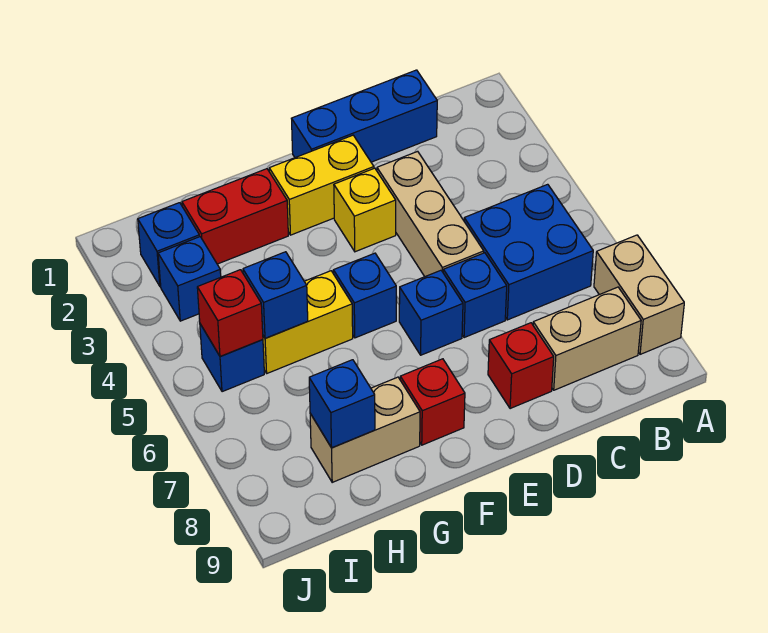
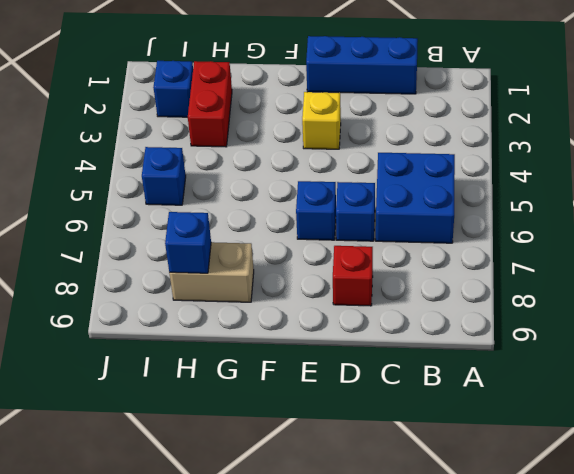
red 1x2 brick [188,61,232,147] -> red 1x2 brick turned to [182,169,288,264]
none -> tan 1x2 brick [594,235,684,354]
none -> tan 1x2 brick [533,287,641,390]
none -> tan 1x3 brick [377,151,484,276]

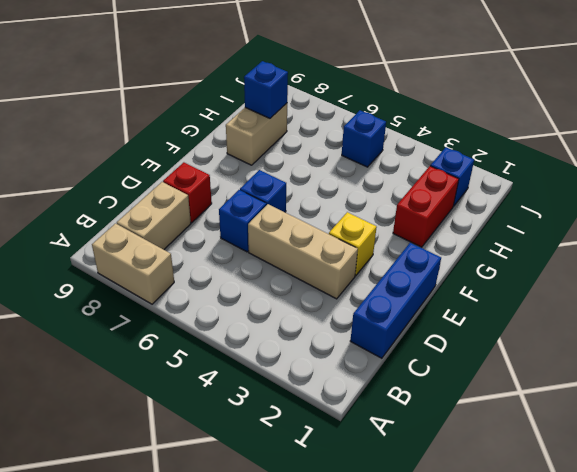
none -> blue 2x2 brick [464,184,593,320]
none -> yellow 1x2 brick [269,135,374,235]
none -> blue 1x1 brick [333,253,396,338]

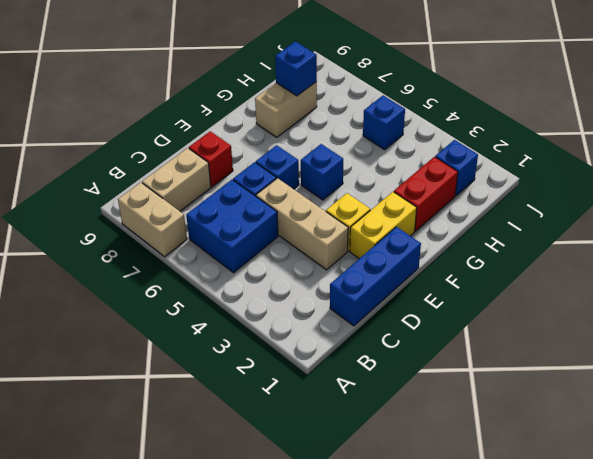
none -> red 1x1 brick [400,359,465,445]
none -> yellow 1x2 brick [263,271,353,373]
none -> blue 1x1 brick [158,237,221,321]

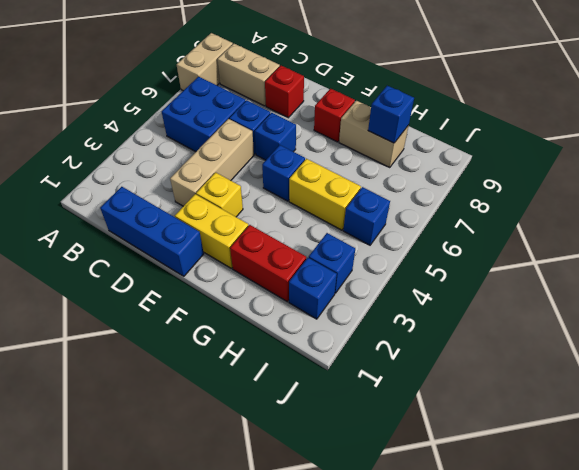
none -> blue 1x1 brick [243,252,308,338]
none -> red 1x1 brick [197,270,263,357]

